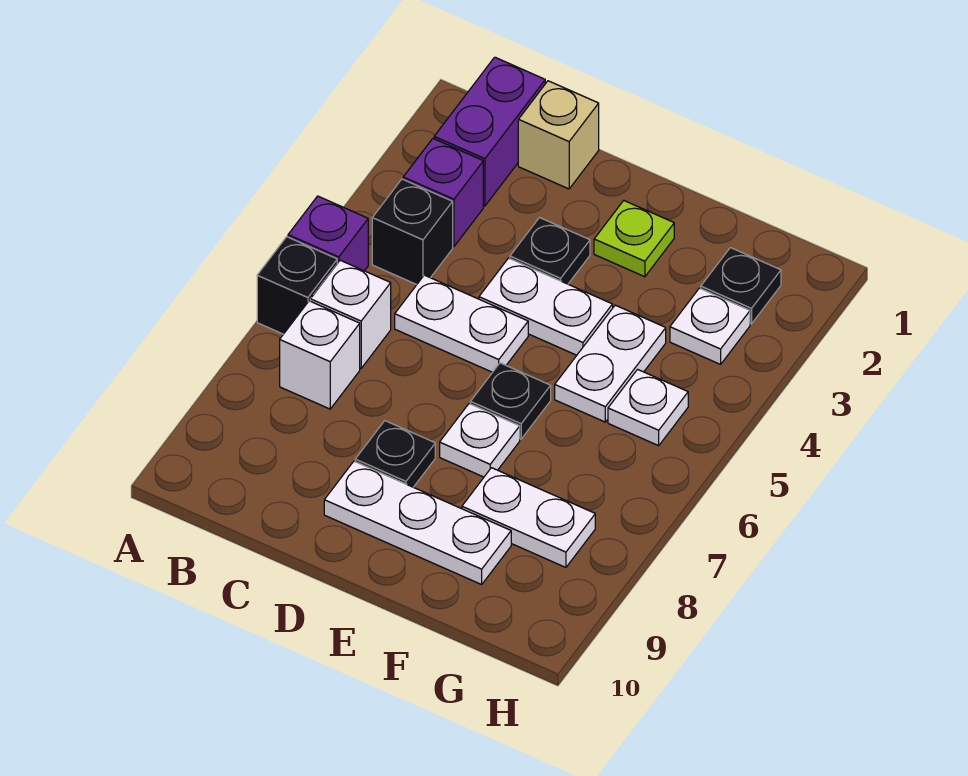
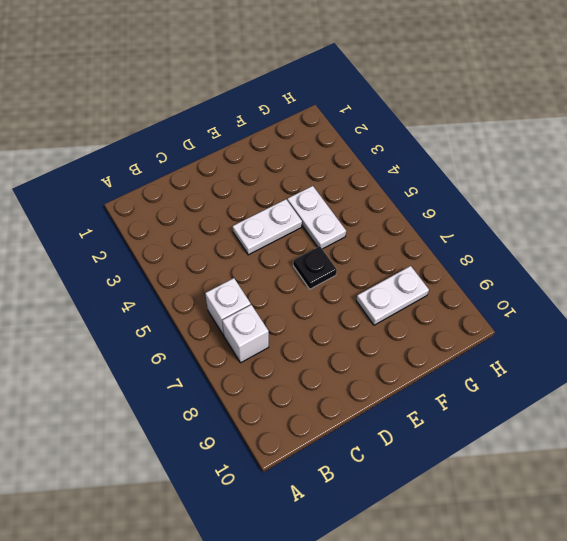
none -> purple 1x1 brick [288,196,368,271]
none -> black 1x1 brick [257,237,337,334]
none -> purple 1x2 brick [434,57,545,206]

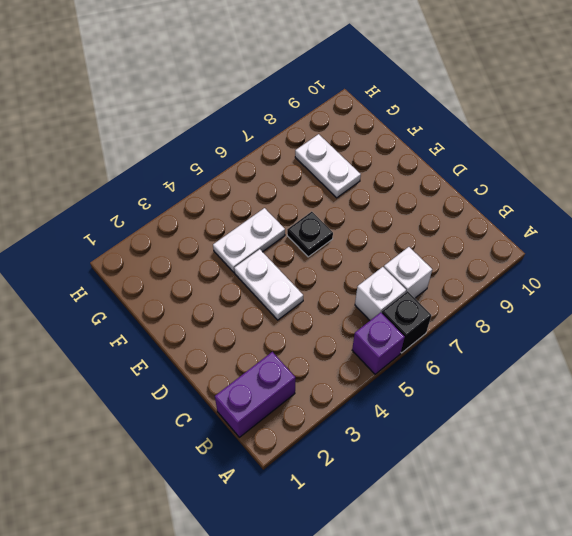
none -> purple 1x1 brick [403,139,483,247]
none -> black 1x1 brick [372,179,453,285]
none -> tan 1x1 brick [518,81,599,189]

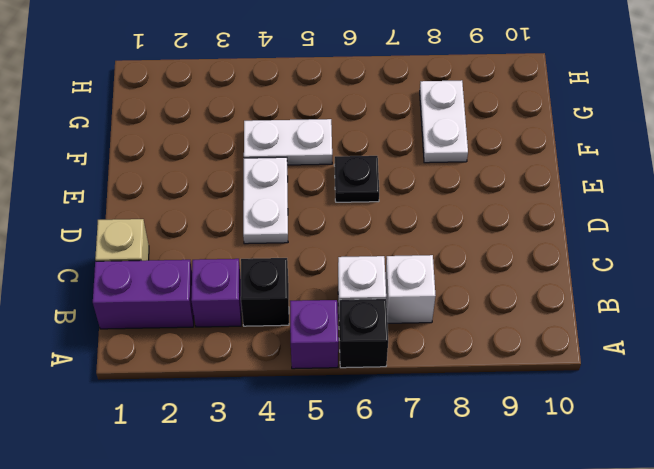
none -> white 1x2 plate [395,275,528,372]
none -> black 1x1 plate [510,218,590,284]
none -> black 1x1 plate [355,421,435,487]

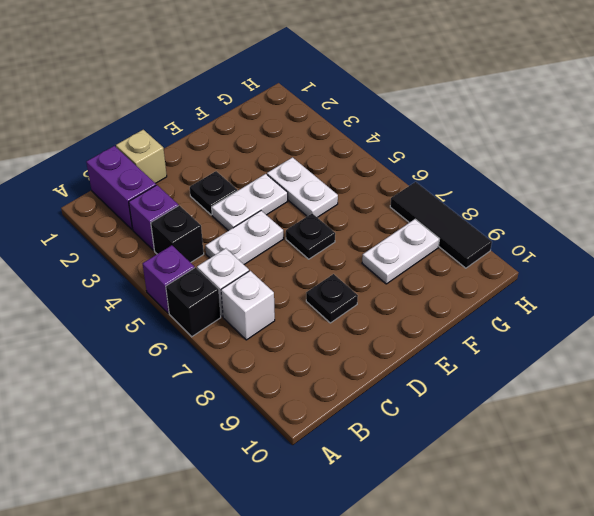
black 1x3 tile [390,182,492,268] -> none
none -> white 1x3 plate [324,461,511,584]
none -> lime 1x1 plate [594,201,674,277]
none -> white 1x1 plate [440,404,520,477]

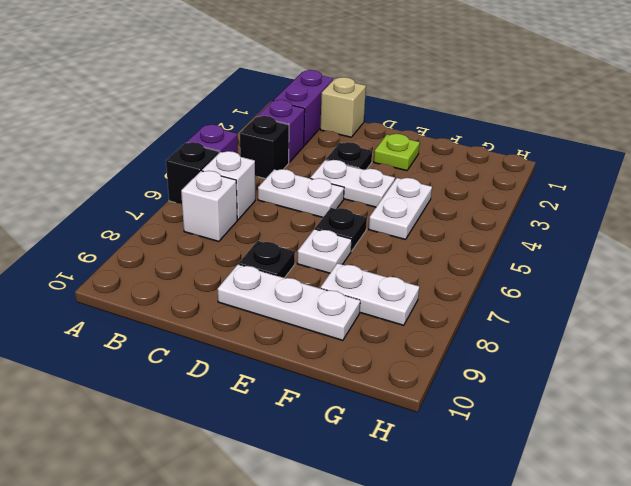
none -> black 1x1 plate [701,248,781,324]
none -> white 1x1 plate [670,288,750,364]
none -> white 1x1 plate [608,369,688,446]

